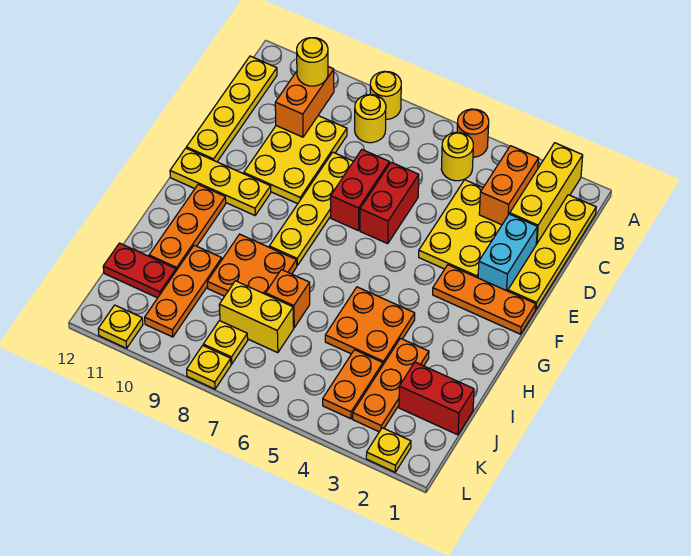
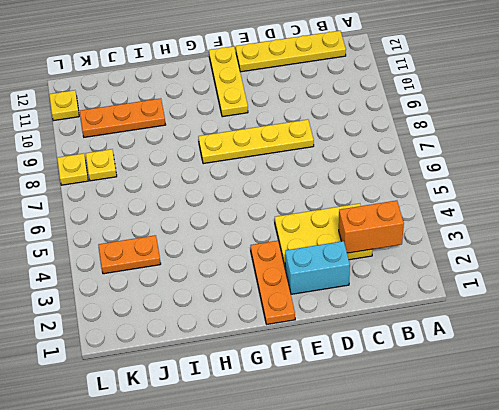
none -> yellow 1x3 brick [510,143,583,244]
none -> orange 1x1 round brick [457,109,489,157]
none -> yellow 1x1 round brick [370,71,401,119]
none -> yellow 1x4 plate [508,195,596,310]

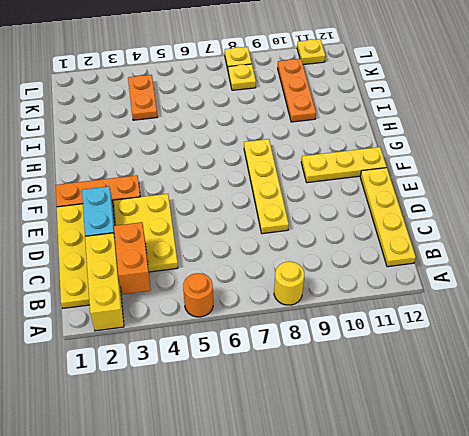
none -> yellow 1x1 round brick [441,132,473,181]
none -> yellow 1x1 round brick [355,95,386,143]
none -> yellow 2x3 plate [244,116,347,204]
none -> red 1x2 brick [360,162,419,244]

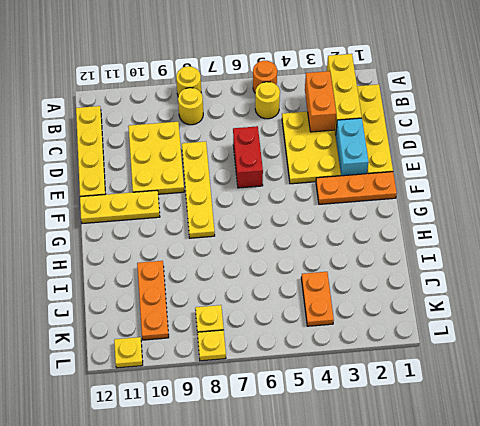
none -> red 1x2 brick [331,150,389,231]
none -> orange 1x3 plate [149,185,226,271]
none -> orange 2x2 plate [325,287,415,364]
none -> orange 2x2 plate [207,234,297,296]

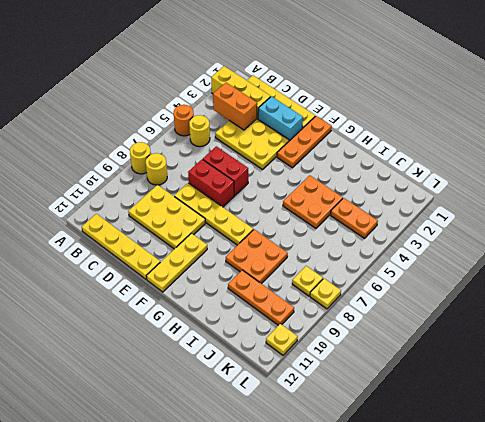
none -> orange 1x3 plate [149,185,226,271]
none -> orange 1x3 plate [353,338,429,432]
none -> orange 1x1 brick [266,270,310,328]
none -> red 1x2 brick [399,362,474,435]

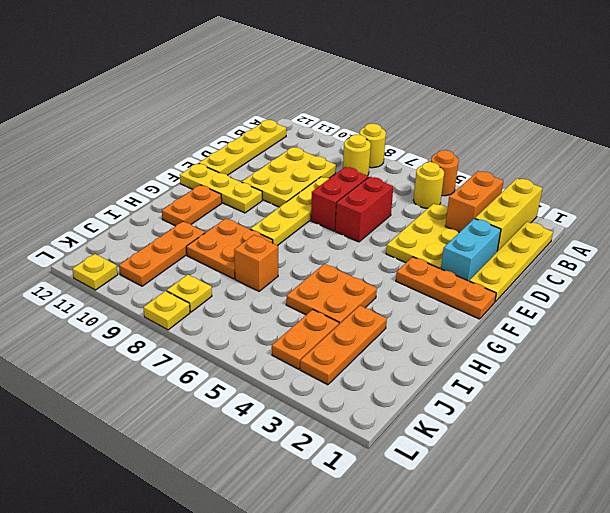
orange 1x2 plate [162,185,222,226] -> orange 1x3 plate [149,185,226,271]
none -> red 1x2 brick [399,362,474,435]
none -> yellow 1x2 brick [219,281,294,353]
none -> red 1x2 plate [103,243,176,298]
none -> yellow 1x1 plate [366,428,411,472]

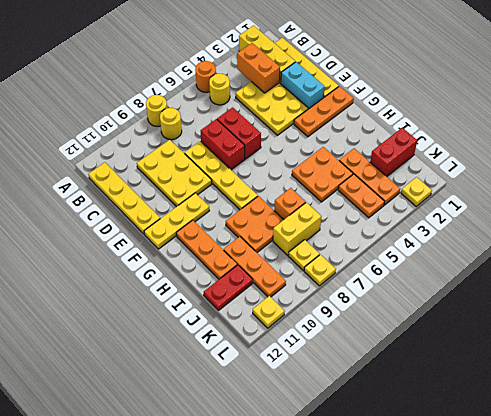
none -> orange 1x2 brick [275,67,334,137]
none -> yellow 1x1 round brick [297,38,328,86]

